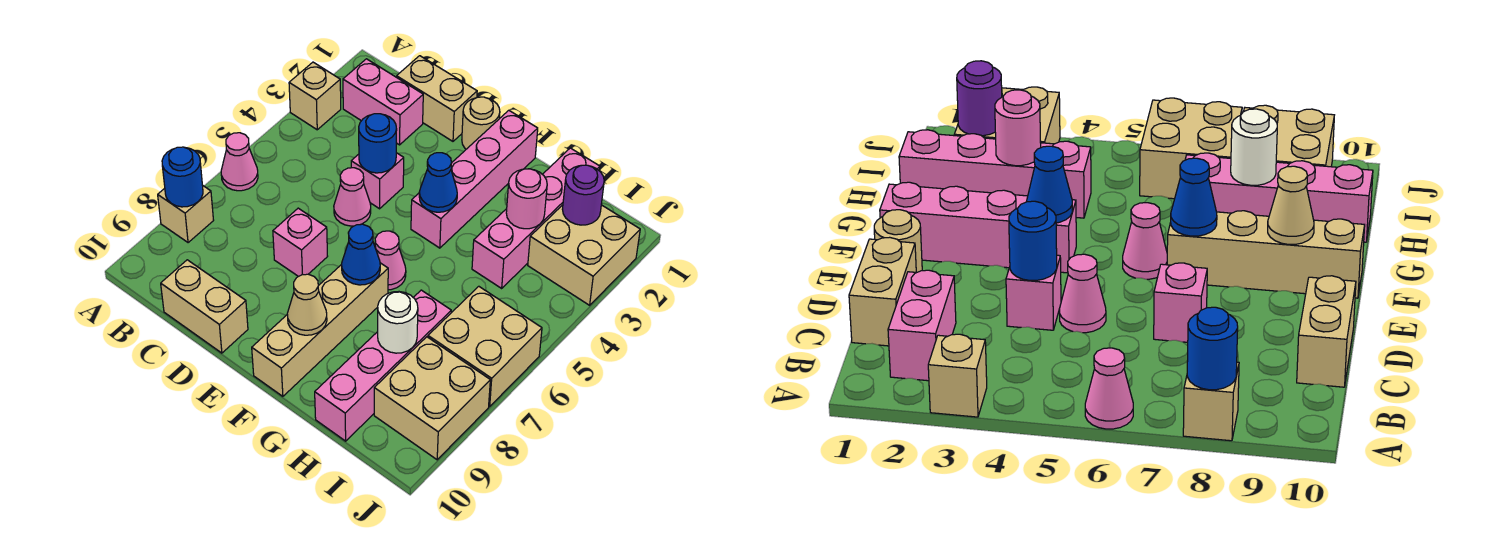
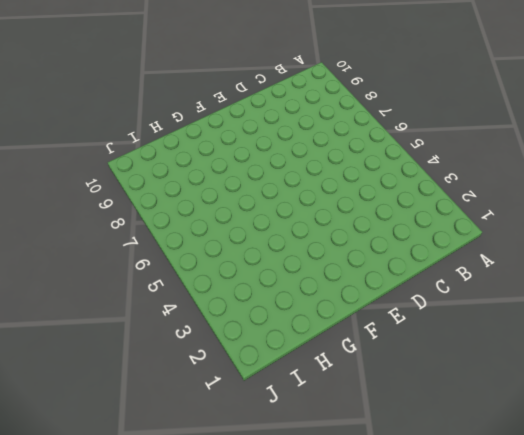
none -> tan 1x1 brick [289,62,341,130]
none -> pink 1x1 cone [221,133,258,191]
none -> tan 1x1 brick [158,186,214,243]

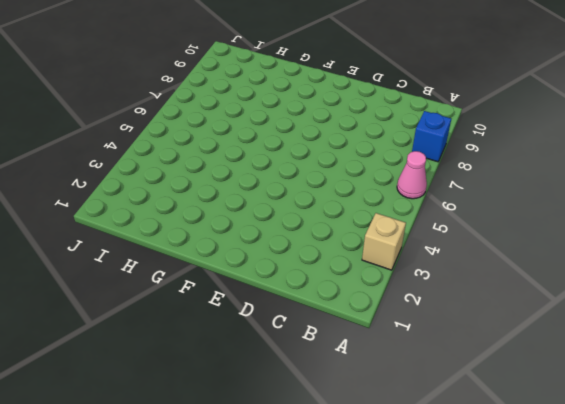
blue 1x1 brick [412,111,451,162] -> tan 1x1 brick [158,186,214,243]
none -> pink 1x2 brick [343,59,423,145]
none -> tan 1x2 brick [397,56,477,141]
none -> tan 1x2 brick [161,260,248,353]

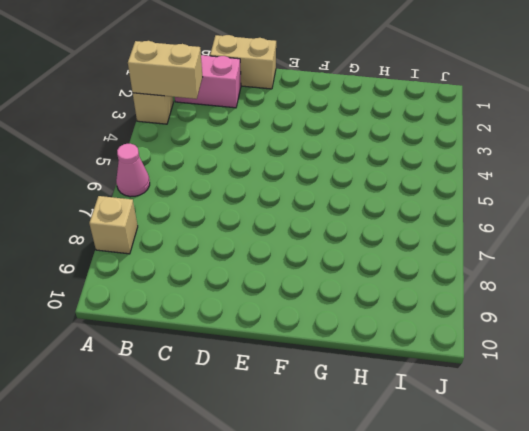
tan 1x2 brick [128,41,203,99] -> tan 1x2 brick moved to [161,260,248,353]
none -> pink 1x1 brick [351,153,404,209]
none -> pink 1x1 cone [334,168,371,226]
none -> pink 1x1 brick [273,208,328,277]

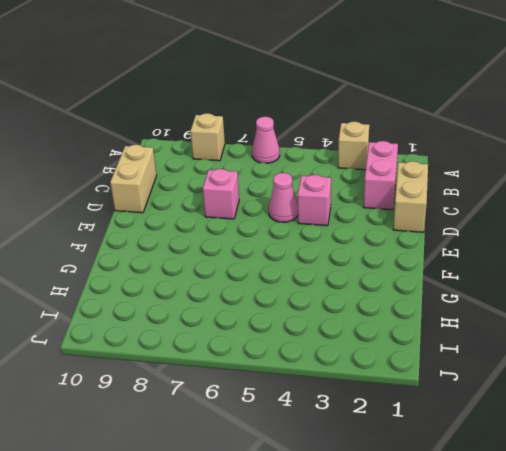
none -> tan 1x1 round brick [462,97,500,149]
none -> pink 1x4 brick [411,110,538,248]
none -> pink 1x1 cone [375,231,406,290]

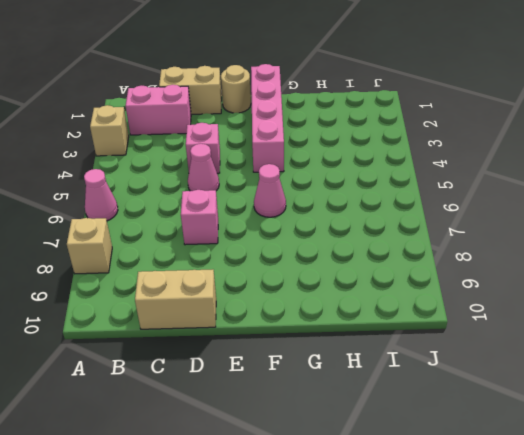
none -> tan 1x4 brick [252,263,388,396]
none -> pink 1x4 brick [472,148,600,288]
none -> pink 1x4 brick [315,290,451,441]

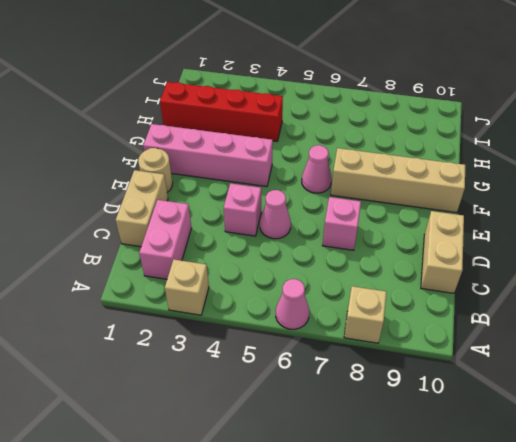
red 1x4 brick [160,82,283,141] -> pink 1x4 brick [472,148,600,288]
none -> pink 1x4 brick [315,290,451,441]
none -> tan 2x2 brick [528,205,640,305]
none -> tan 2x2 brick [428,286,542,406]

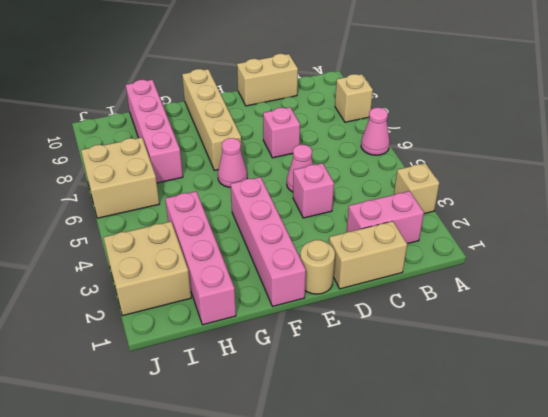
none -> tan 2x2 brick [374,337,490,460]
none -> blue 1x1 round brick [162,147,203,207]
none -> blue 1x1 round brick [359,114,397,173]

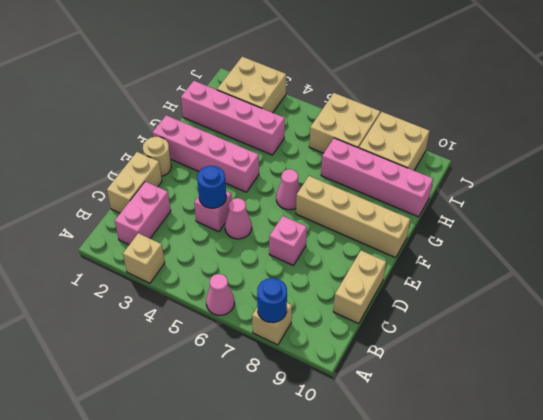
none -> blue 1x1 cone [419,153,457,212]
none -> blue 1x1 cone [342,224,380,285]
none -> tan 1x1 cone [287,274,327,335]

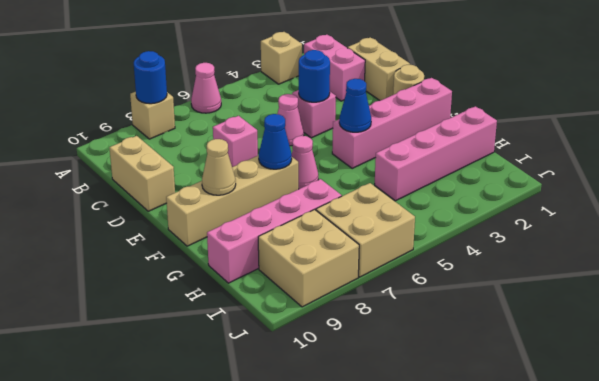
none -> tan 2x2 brick [528,205,640,305]
none -> pink 1x1 round brick [506,169,547,229]
none -> white 1x1 round brick [378,292,418,353]

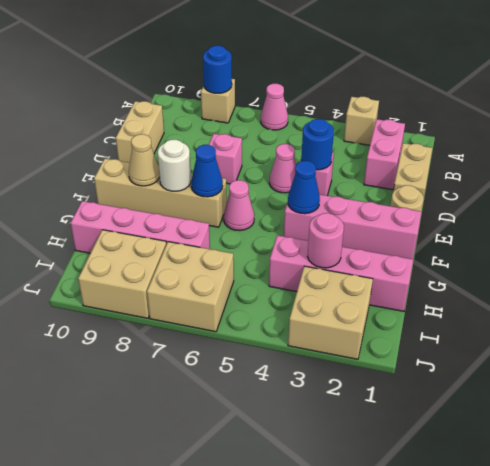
white 1x1 round brick [158,140,191,191] -> white 1x1 round brick moved to [378,292,418,353]
none -> purple 1x1 round brick [562,165,604,225]

